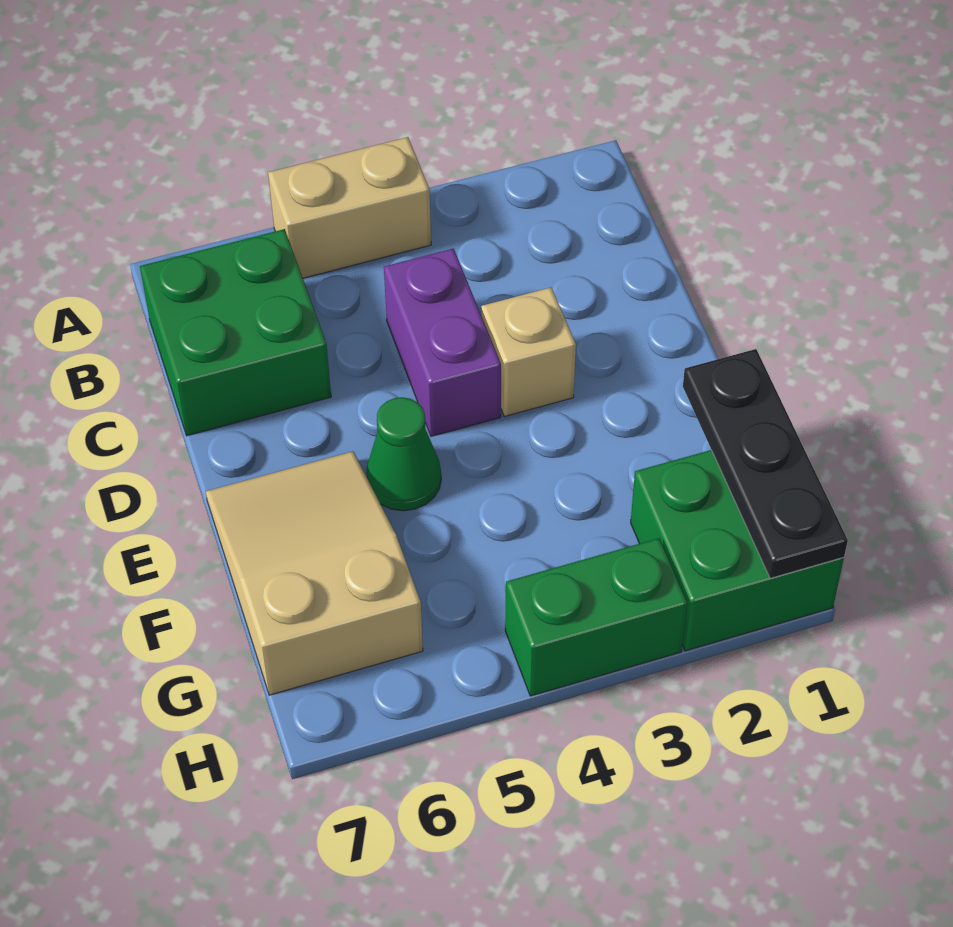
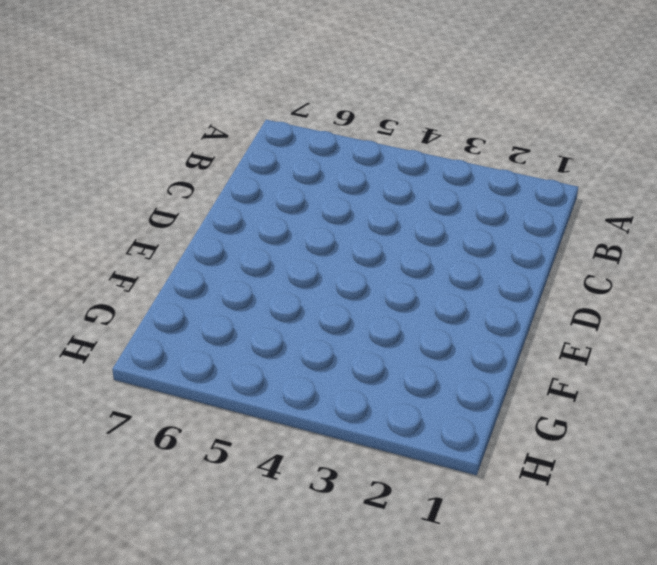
none -> tan 1x2 brick [268,137,431,278]
none -> green 2x2 brick [140,229,331,436]

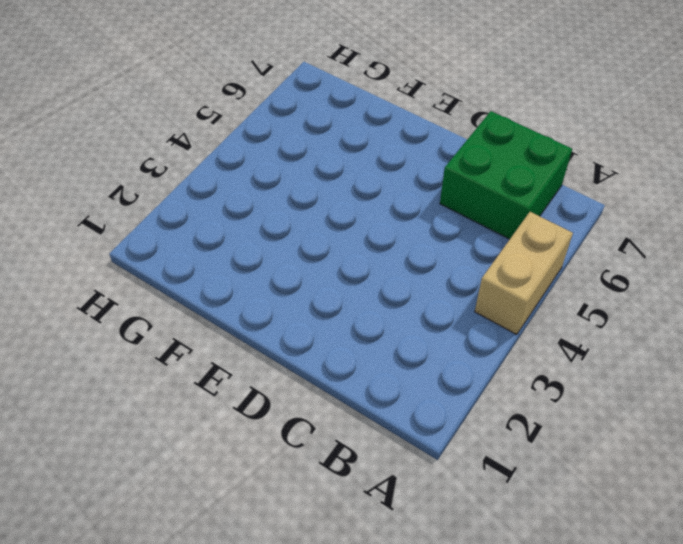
none -> purple 1x2 brick [384,249,501,436]
none -> tan 1x1 brick [481,288,576,416]

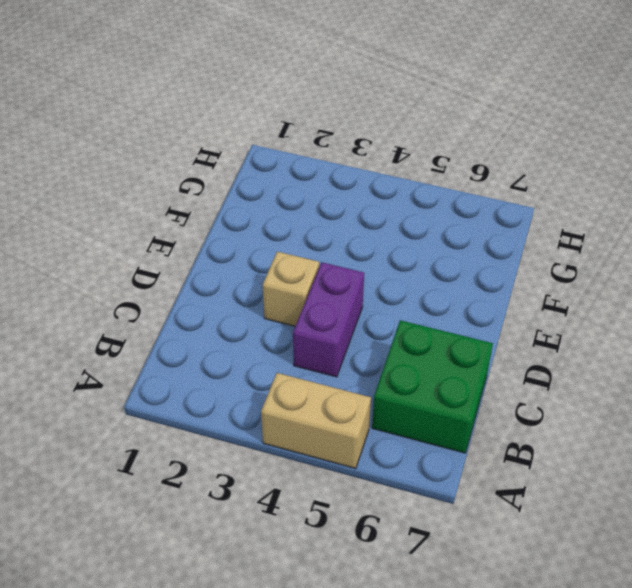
none -> green 1x1 cone [366,397,441,511]
none -> tan 2x3 slope [206,451,423,695]

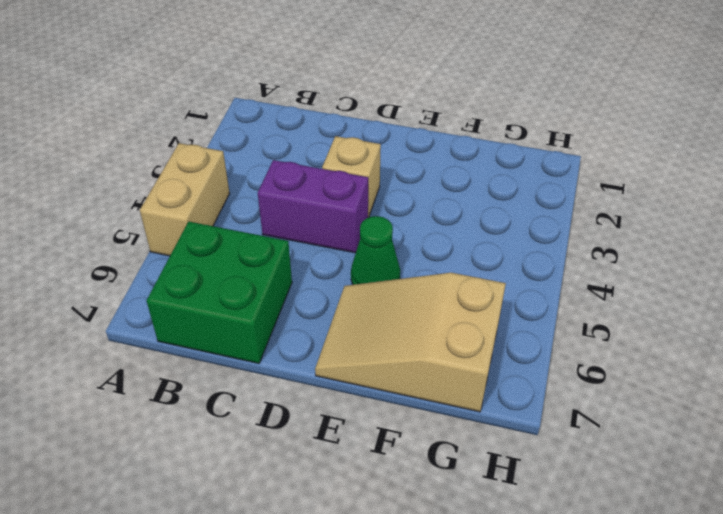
none -> green 2x2 brick [631,450,844,651]
none -> green 1x2 brick [505,538,687,696]

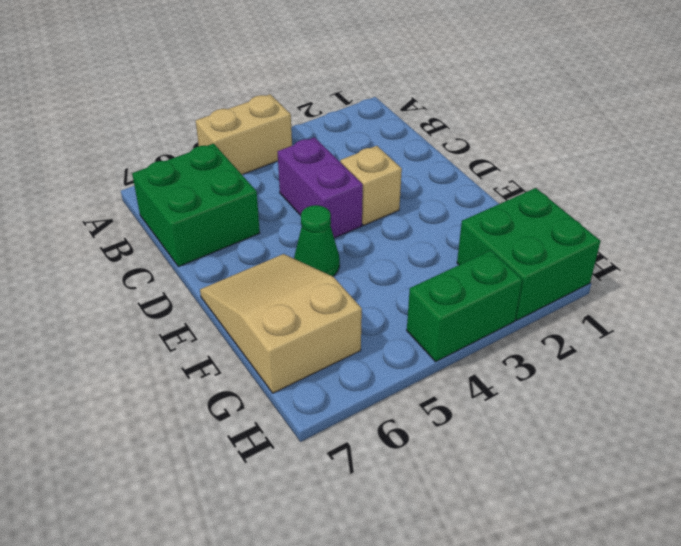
none -> black 1x3 plate [683,349,848,578]

